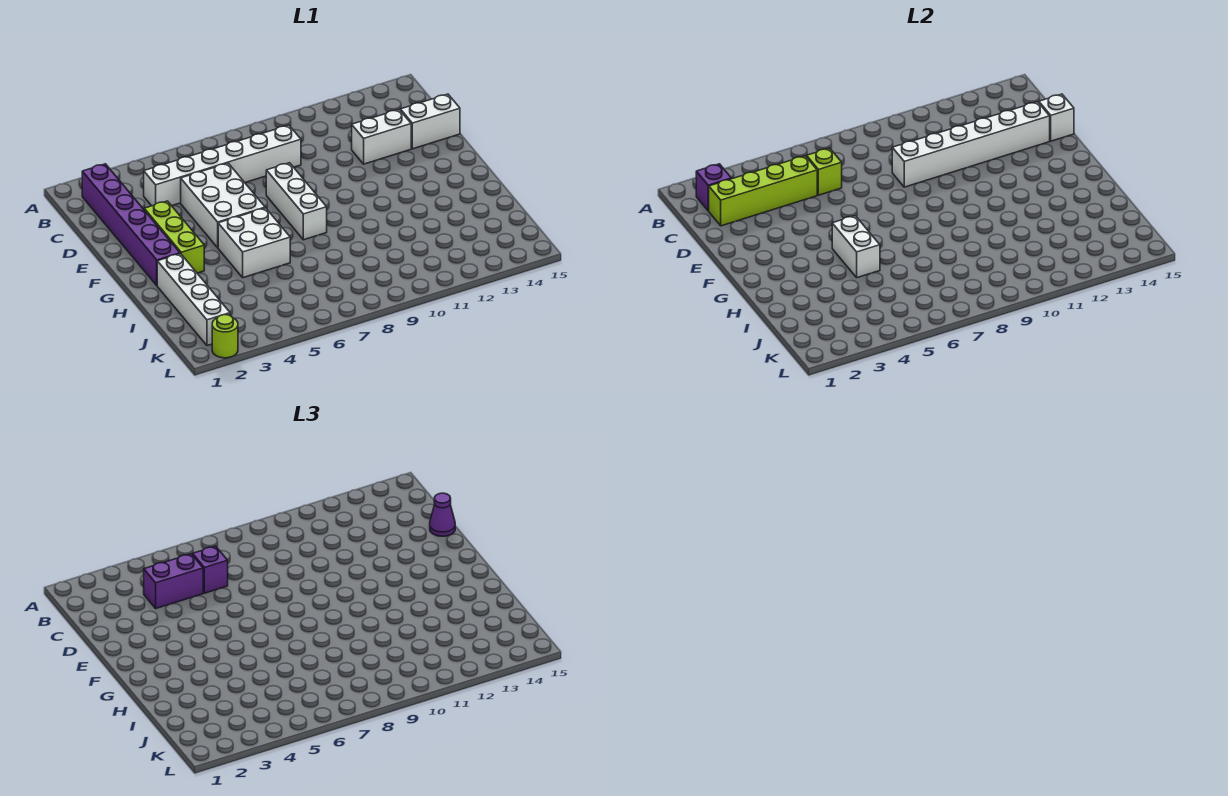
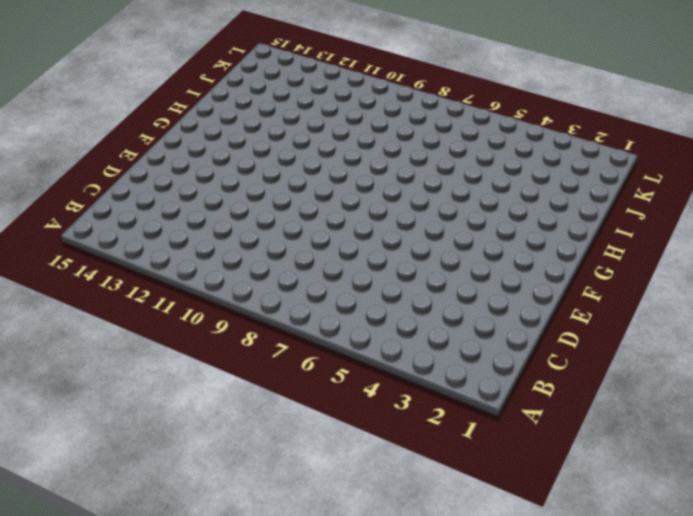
none -> purple 1x6 brick [82,164,180,285]
none -> white 1x6 brick [144,125,301,206]
none -> white 2x3 brick [181,163,265,248]

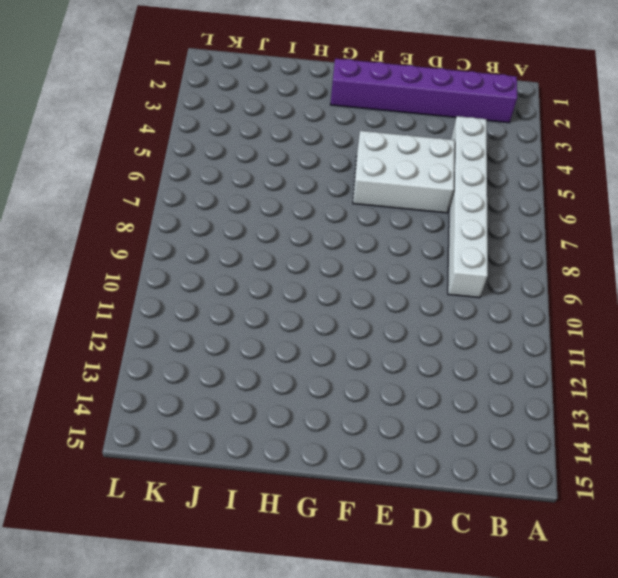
none -> white 1x2 brick [352,110,411,164]
none -> white 1x2 brick [400,94,460,149]
none -> lime 1x3 brick [144,201,204,273]

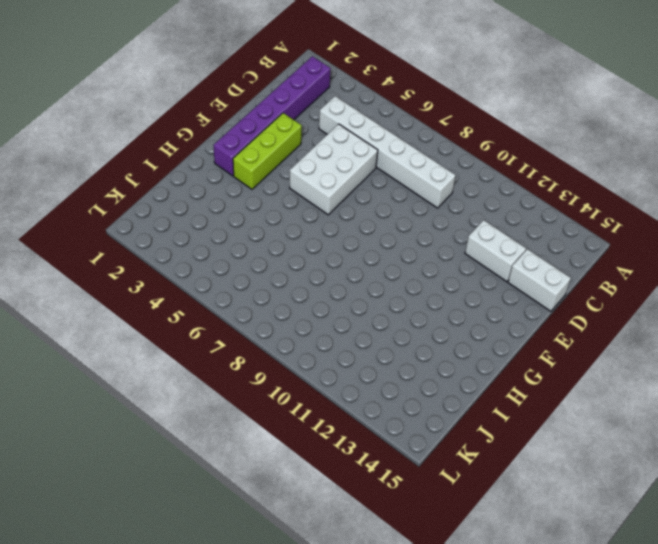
none -> white 1x3 brick [266,163,327,240]
none -> white 2x2 brick [218,208,290,278]
none -> white 1x4 brick [157,254,230,346]

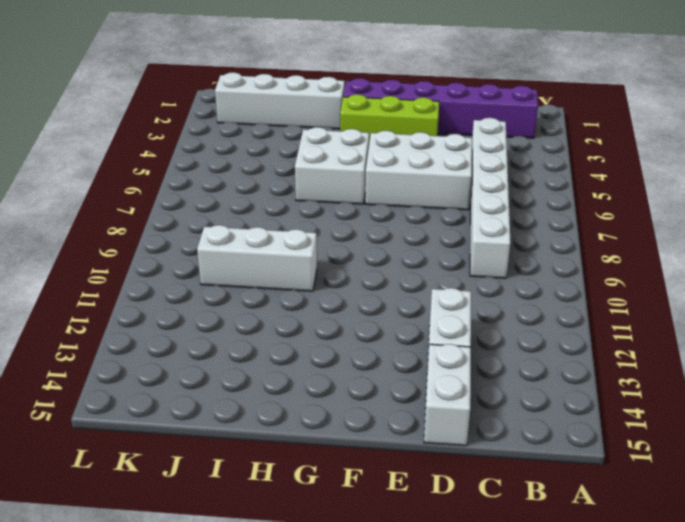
white 1x3 brick [197,225,317,291] -> white 1x3 brick moved to [266,163,327,240]
none -> lime 1x1 round brick [212,315,238,358]
none -> purple 1x1 brick [696,164,731,211]
none -> lime 1x4 brick [709,156,817,226]

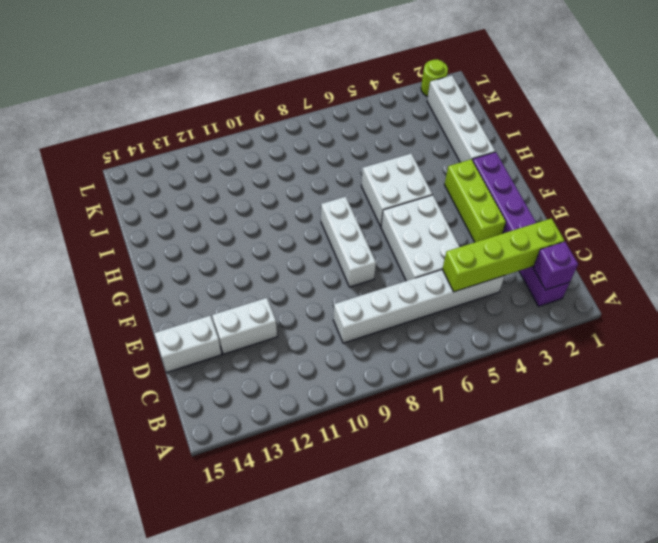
none -> lime 1x1 brick [806,148,842,195]
none -> white 1x6 brick [892,102,1050,187]
none -> white 1x1 brick [1039,94,1074,141]

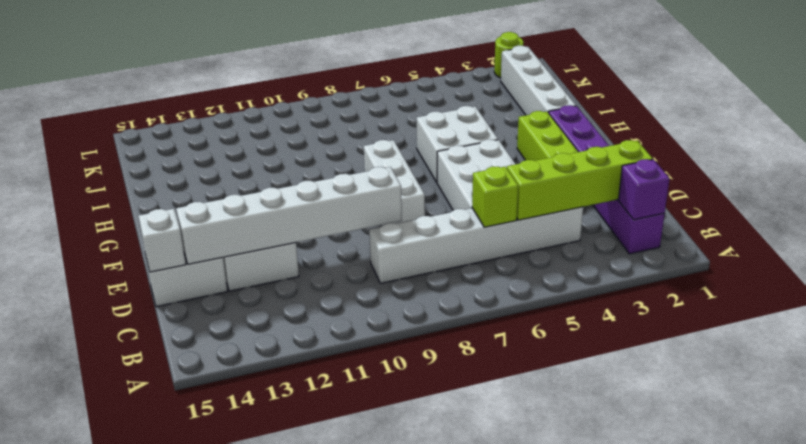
none -> white 1x2 brick [832,216,880,278]
none -> purple 1x2 brick [144,554,203,608]
none -> purple 1x1 brick [192,546,228,593]

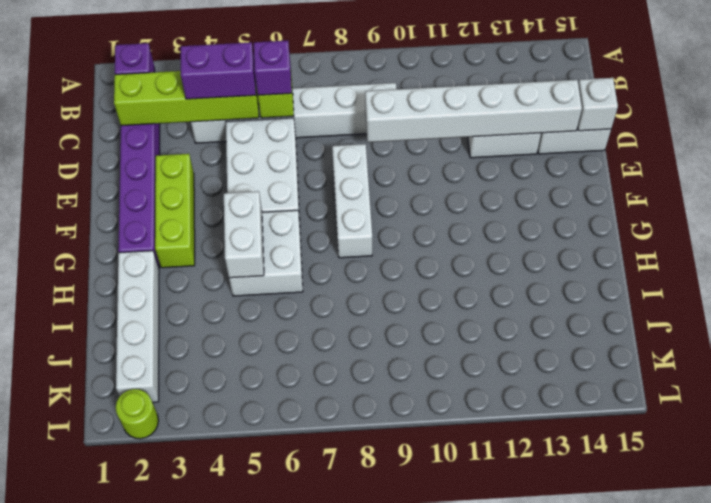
none -> purple 1x1 cone [430,493,455,536]

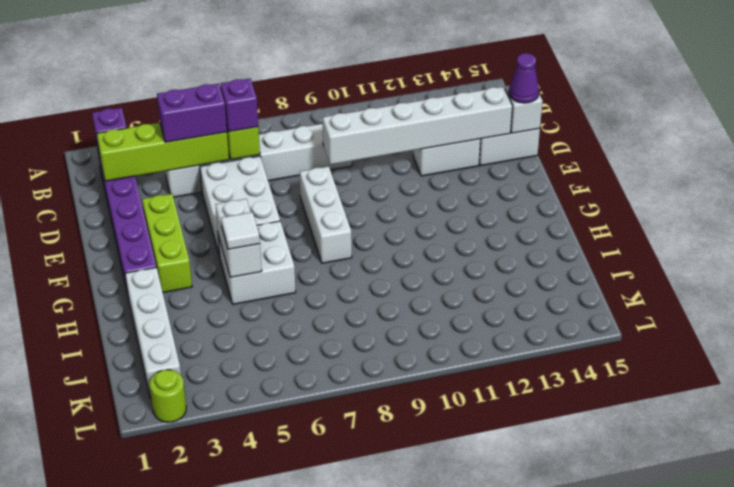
white 1x1 tile [221,212,260,249] -> none

